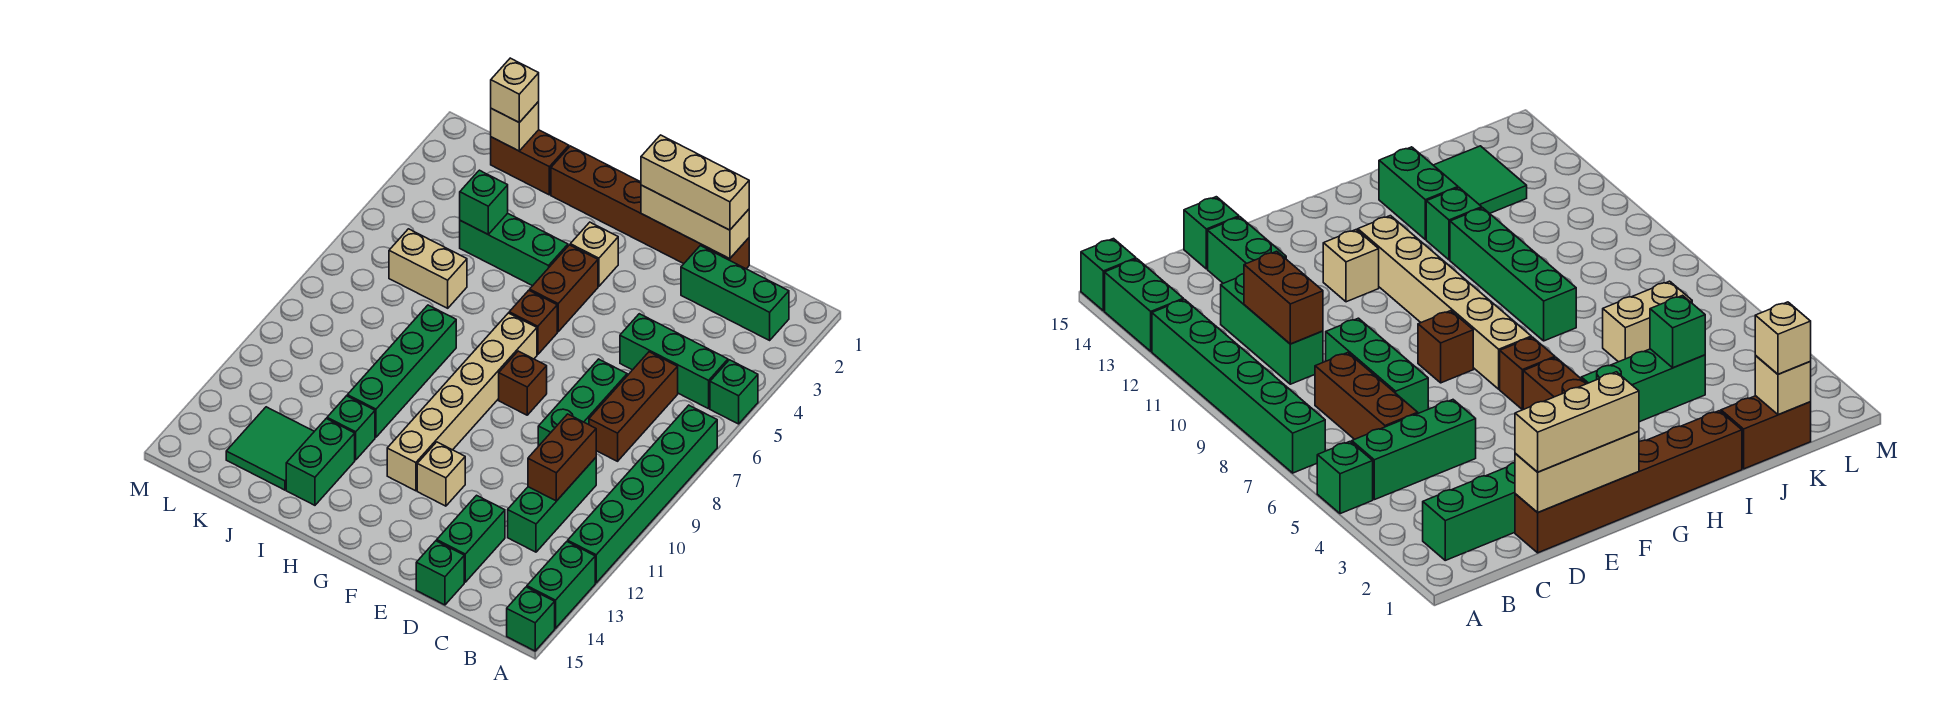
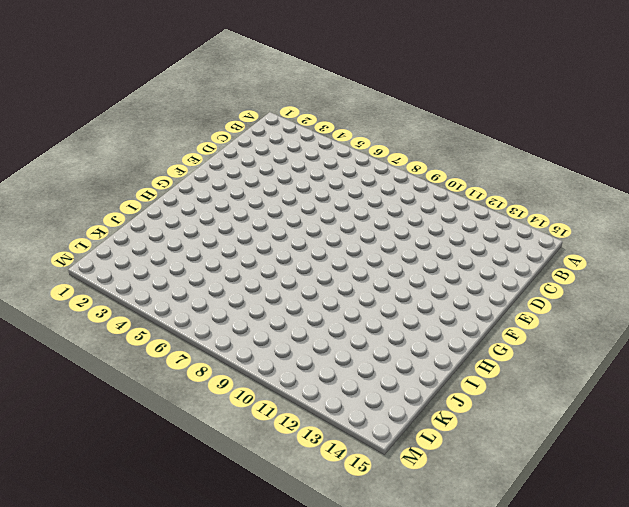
none -> green 1x1 brick [710,360,758,424]
none -> green 1x6 brick [568,405,717,583]
none -> green 1x2 brick [527,542,595,628]
none -> green 1x1 brick [507,587,555,651]

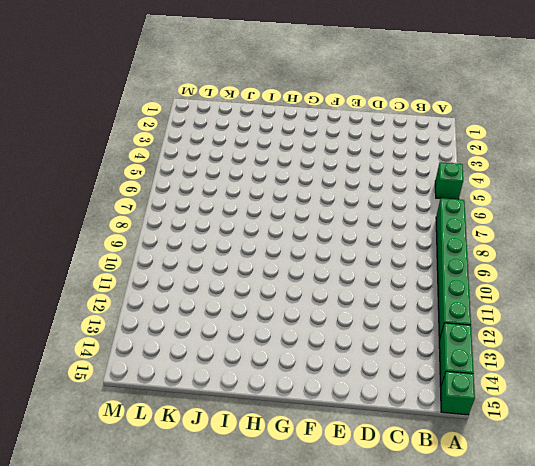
none -> green 1x3 brick [681,246,789,340]
none -> green 1x3 brick [620,314,728,409]
none -> brown 1x3 brick [589,352,678,461]
none -> green 1x3 brick [508,458,596,552]

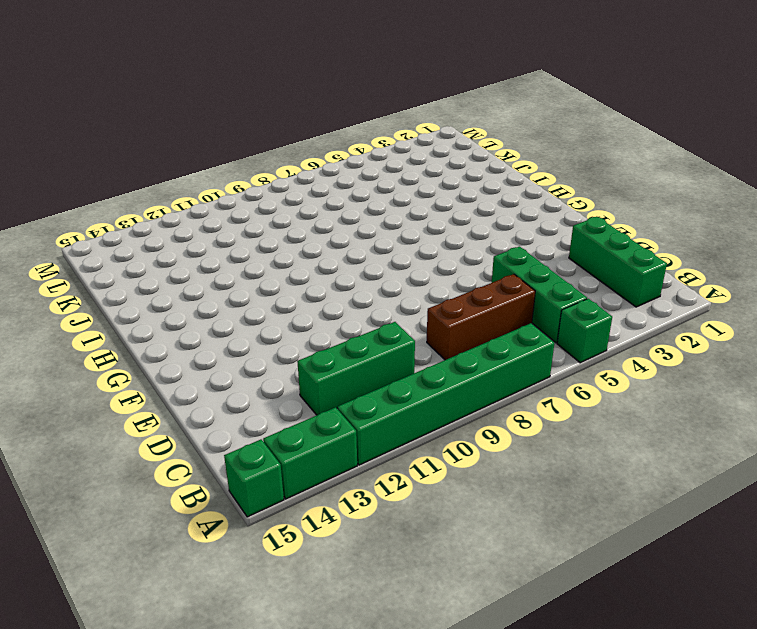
none -> brown 1x6 brick [551,146,749,269]
none -> green 1x3 brick [538,359,627,446]
none -> green 1x2 brick [437,495,505,582]
none -> green 1x1 brick [416,541,464,605]

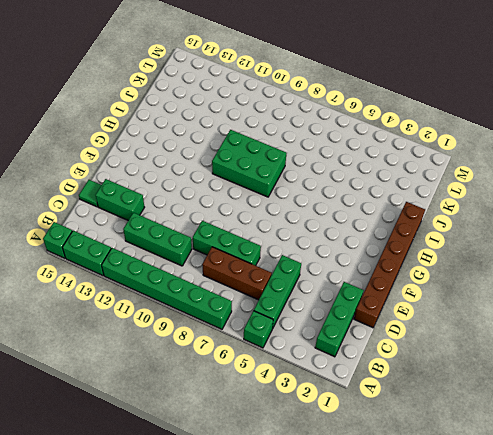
green 1x1 tile [79,180,101,207] -> green 1x1 brick [416,541,464,605]
green 2x3 brick [212,130,287,197] -> green 1x4 brick [347,305,456,437]
none -> brown 1x1 brick [499,351,547,415]
none -> tan 1x1 brick [417,442,465,506]
none -> tan 1x1 brick [570,222,618,286]
none -> brown 1x2 brick [530,245,598,332]

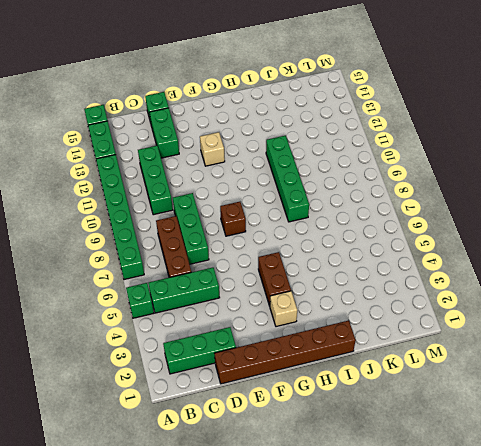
none -> brown 1x1 brick [509,290,557,354]
none -> tan 1x6 brick [387,313,537,491]
none -> green 1x3 brick [460,213,568,286]
none -> green 1x1 brick [327,396,375,460]

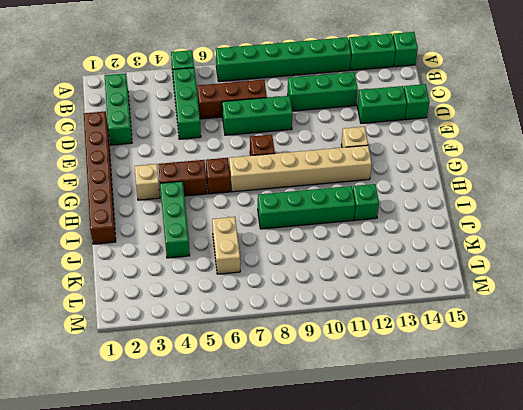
none -> green 1x2 brick [286,419,355,505]
none -> brown 1x2 brick [491,130,569,195]
none -> green 2x2 tile [226,407,314,490]
none -> brown 1x2 brick [528,414,596,501]

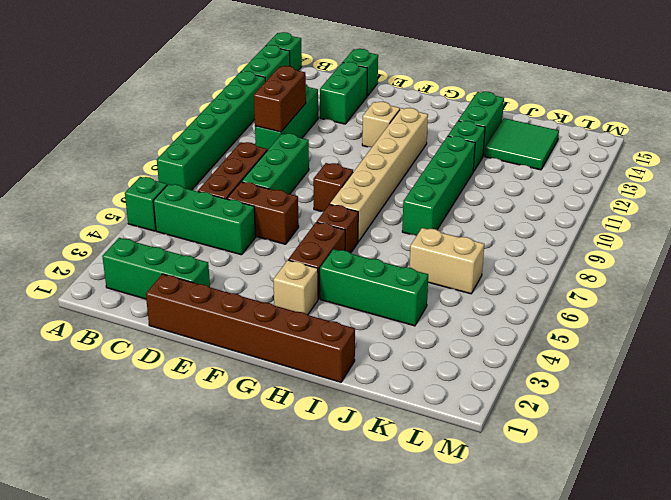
brown 1x2 brick [227,182,299,244] -> brown 1x2 brick moved to [491,130,569,195]
none -> tan 1x3 brick [641,185,749,259]
none -> green 1x1 brick [460,170,508,235]
none -> tan 1x1 brick [491,102,539,151]
none -> tan 1x3 brick [641,135,749,230]

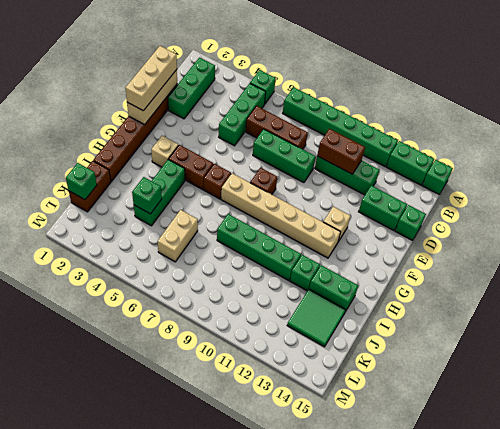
green 1x1 brick [66,163,97,200] -> tan 1x1 brick [491,102,539,151]
none -> tan 1x1 brick [491,58,539,122]

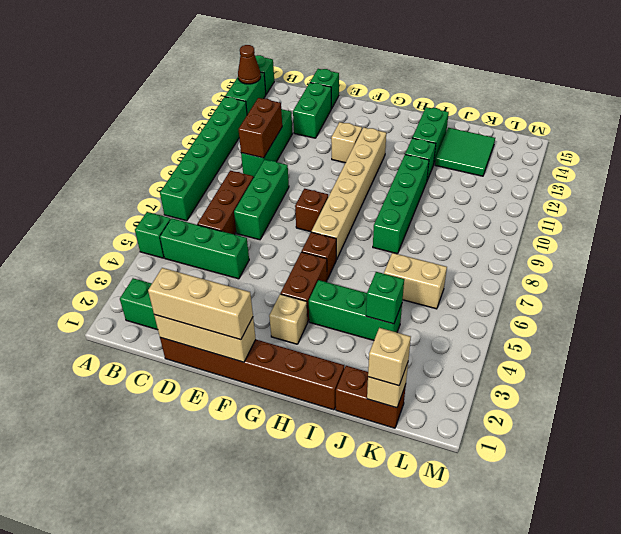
brown 1x1 cone [238,45,261,84] -> none

